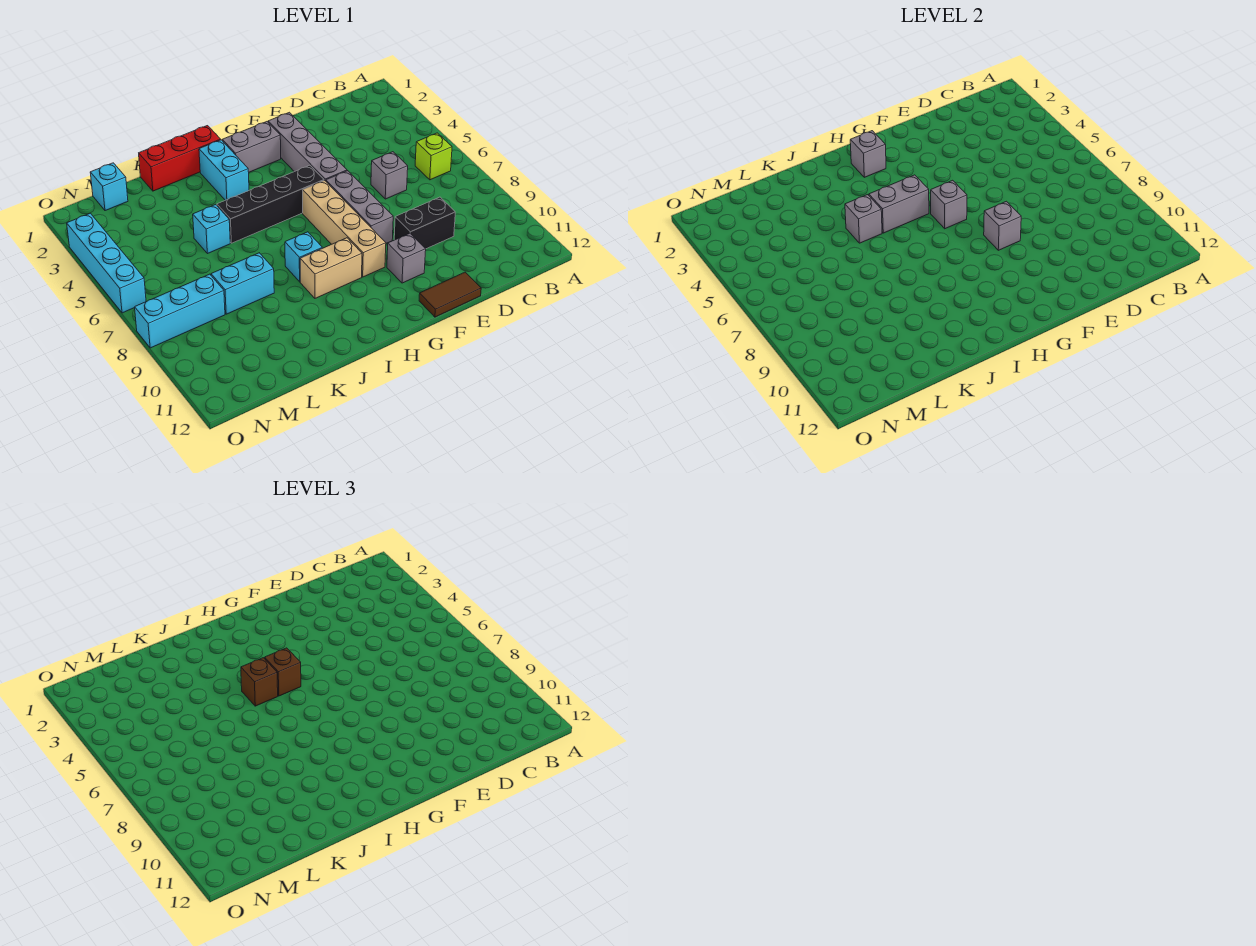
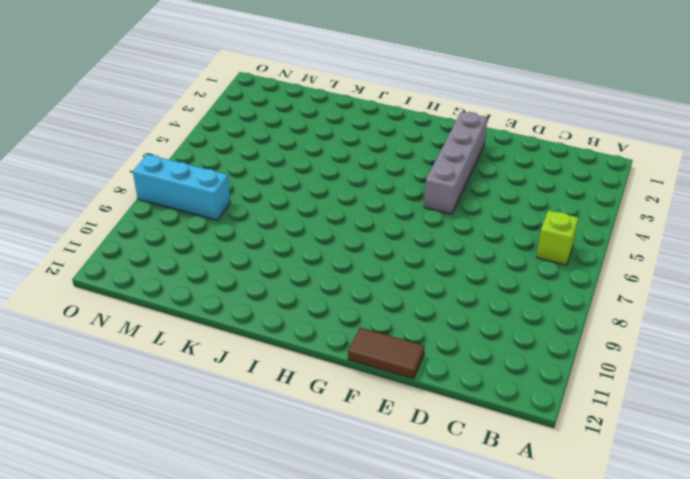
none -> grey 1x1 brick [371,152,408,199]
none -> black 1x2 brick [394,197,455,249]
none -> grey 1x3 brick [326,171,393,243]

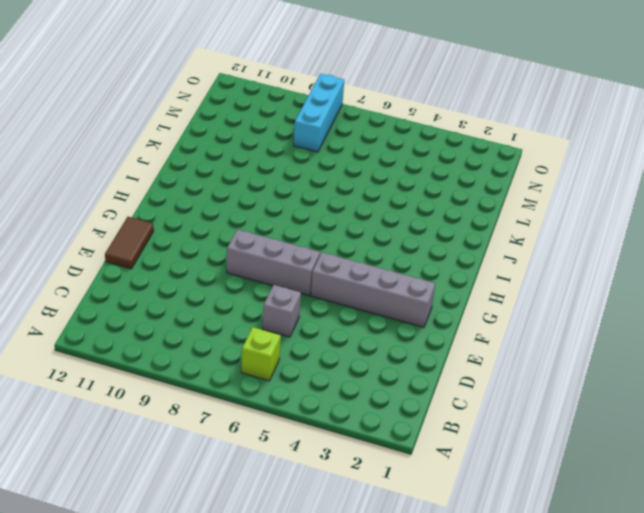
none -> black 1x2 brick [394,197,455,249]
none -> grey 1x1 brick [387,233,426,283]
none -> grey 1x2 brick [222,122,281,172]

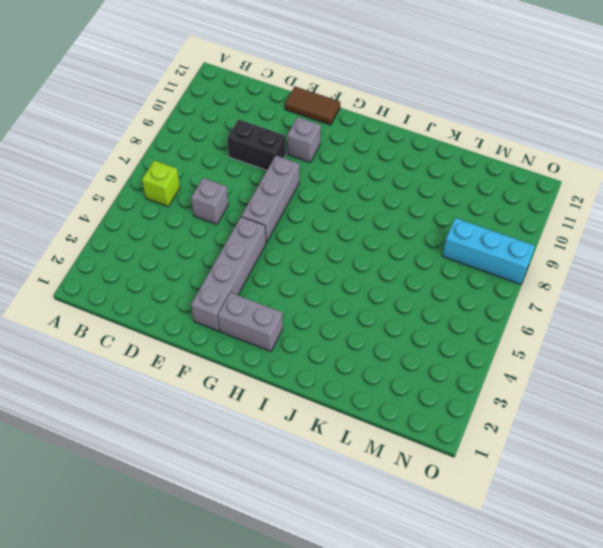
none -> black 1x4 brick [217,165,324,243]
none -> tan 1x4 brick [303,180,386,277]
none -> tan 1x2 brick [300,238,362,298]

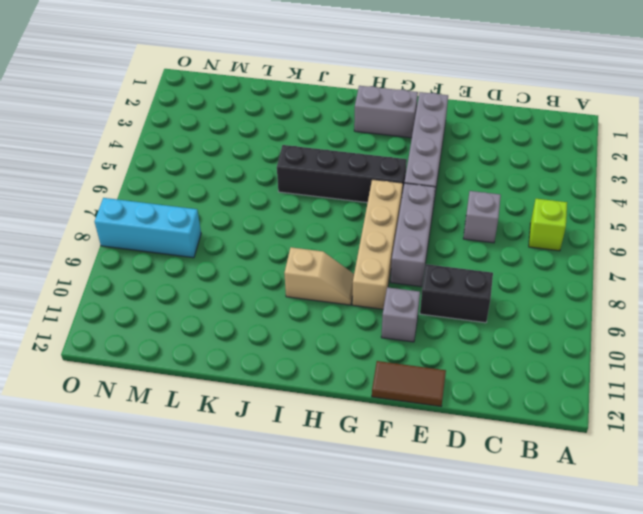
tan 1x2 slope [284,247,354,305] -> tan 1x2 brick [300,238,362,298]
none -> red 1x3 brick [139,126,221,191]
none -> cyan 1x2 brick [199,140,249,200]
none -> cyan 1x1 brick [285,232,322,282]

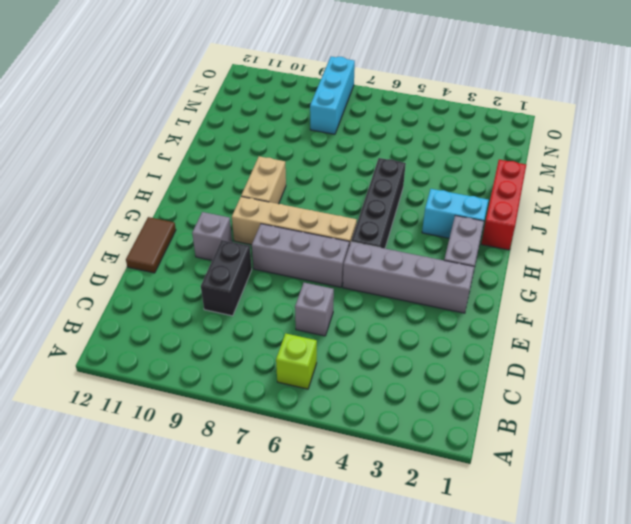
none -> cyan 1x1 brick [285,232,322,282]
none -> cyan 1x1 brick [193,204,230,254]
none -> cyan 1x2 brick [211,253,274,314]

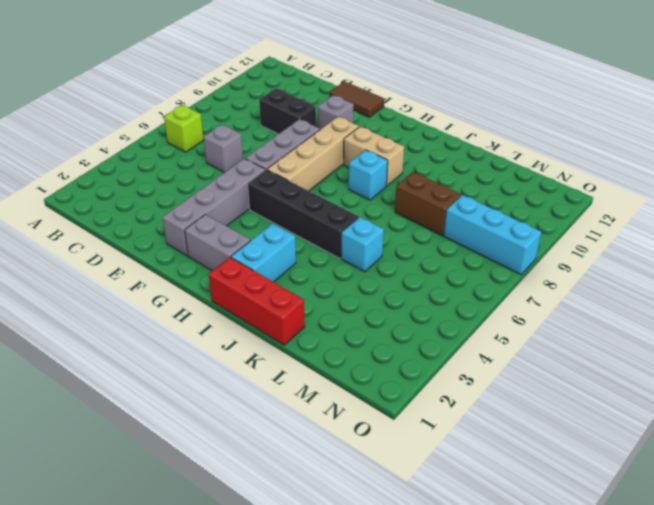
brown 1x2 brick [395,172,461,236] -> cyan 1x2 brick [211,253,274,314]
none -> cyan 1x1 brick [90,163,128,211]
none -> cyan 1x4 brick [67,213,146,313]
none -> grey 1x1 brick [984,201,1021,250]

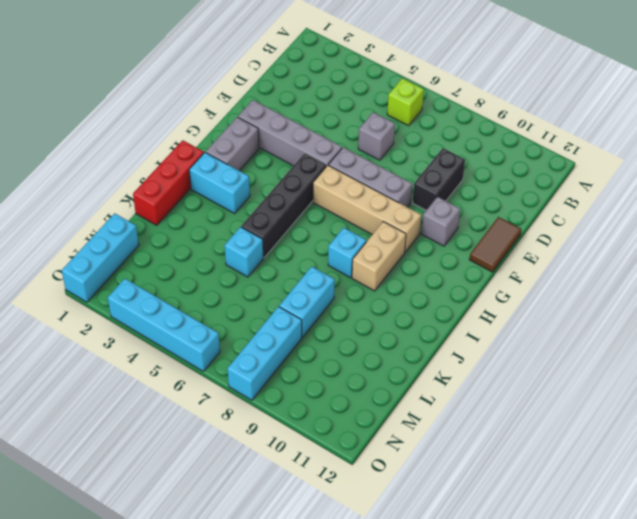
cyan 1x3 brick [62,213,139,302] -> cyan 1x1 brick [90,163,128,211]
none -> grey 1x1 brick [984,201,1021,250]
none -> grey 1x1 brick [931,180,967,229]
none -> grey 1x1 brick [850,131,886,177]

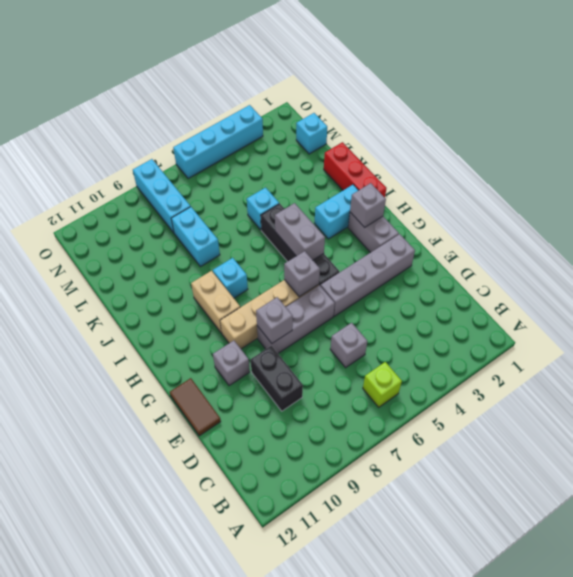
none -> grey 1x1 brick [845,195,882,243]
none -> brown 1x1 brick [265,648,301,696]
none -> brown 1x1 brick [241,658,278,706]

